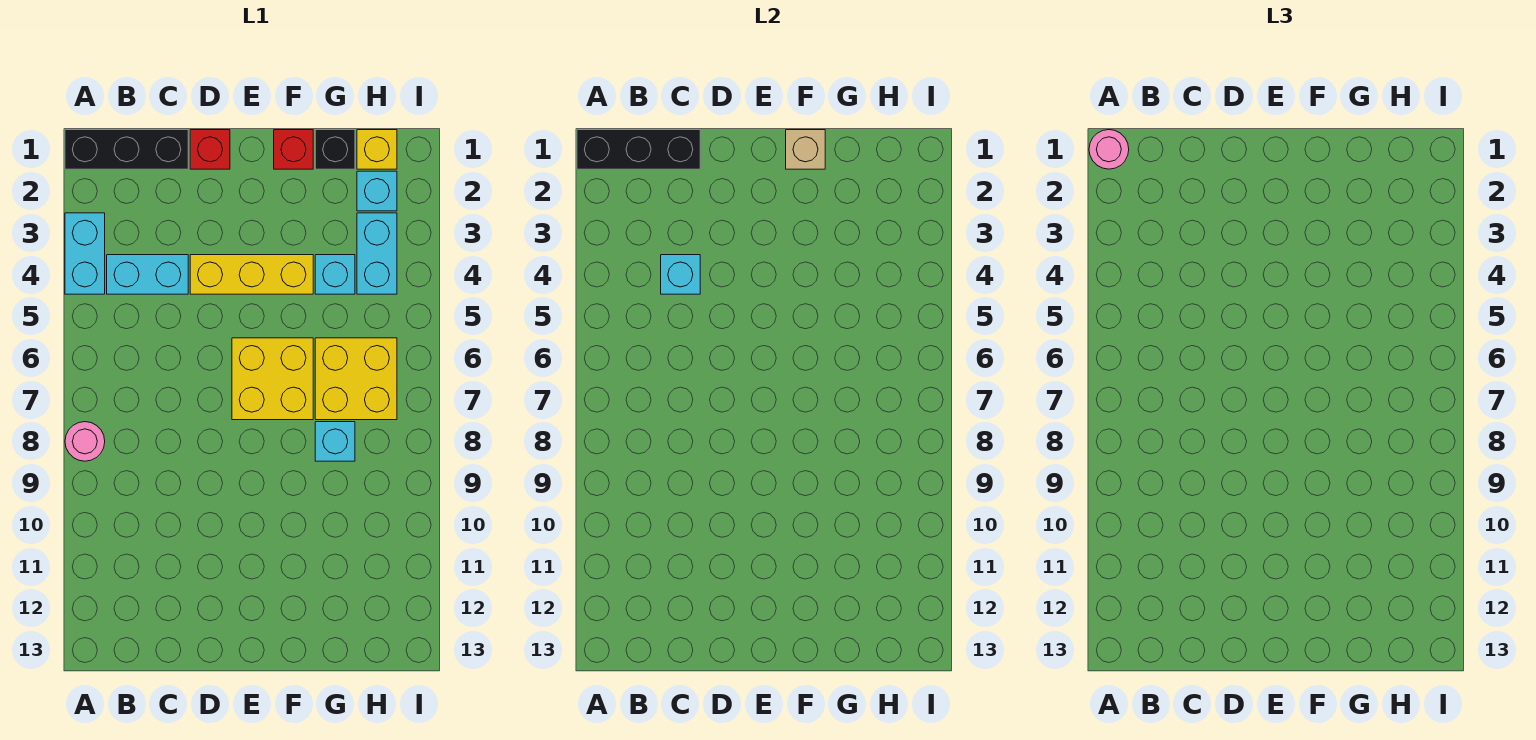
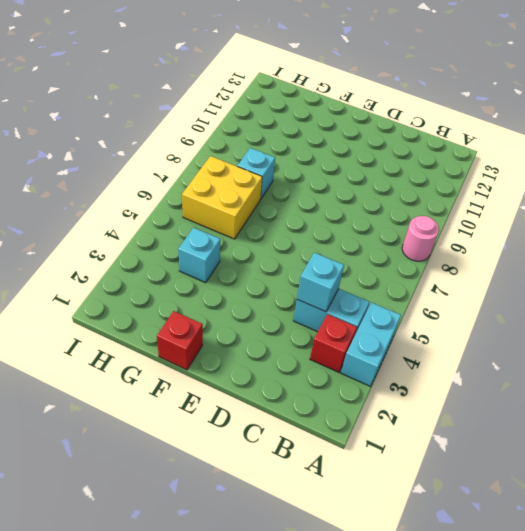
red 1x1 brick [310,314,357,372] -> red 1x1 brick moved to [190,130,230,169]
none -> black 1x3 brick [65,130,188,169]
none -> yellow 1x3 brick [190,255,313,294]
none -> yellow 2x2 brick [232,338,313,420]

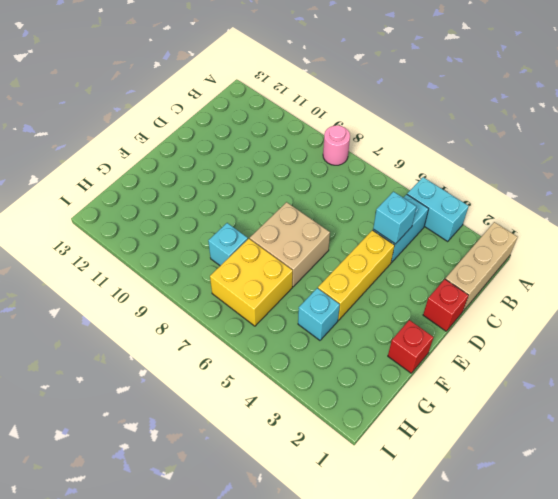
tan 1x3 brick [445,222,517,311] -> black 1x3 brick [65,130,188,169]
tan 2x2 brick [250,202,330,287] -> yellow 2x2 brick [232,338,313,420]
none -> black 1x1 brick [315,130,355,169]
none -> yellow 1x1 brick [357,130,397,169]
none -> cyan 1x1 brick [357,171,397,211]

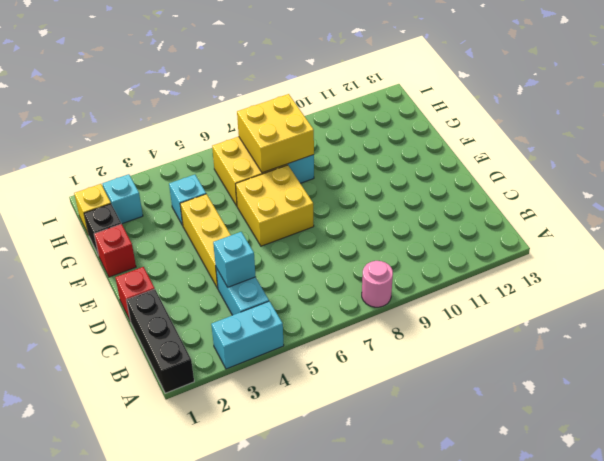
yellow 2x2 brick [237,94,314,173] -> none
none -> cyan 1x2 brick [357,213,397,294]
none -> black 1x3 brick [577,130,700,169]
none -> tan 1x1 brick [786,130,825,169]

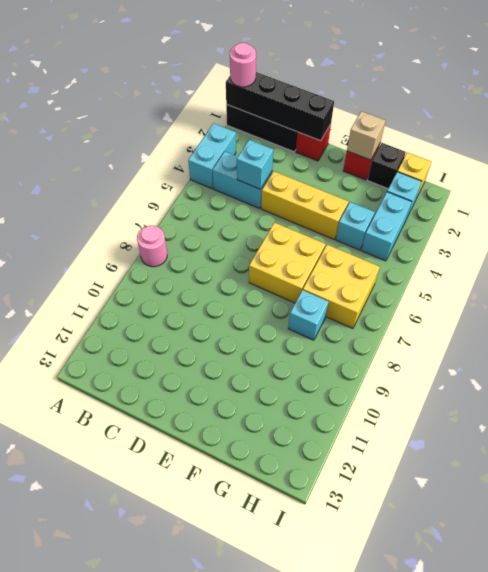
black 1x4 brick [226,72,334,141] -> black 1x3 brick [577,130,700,169]

